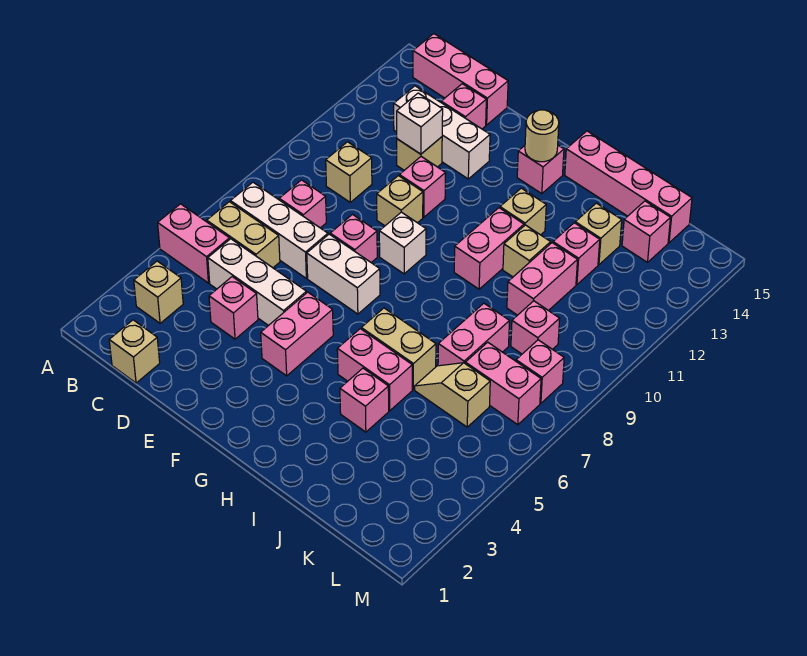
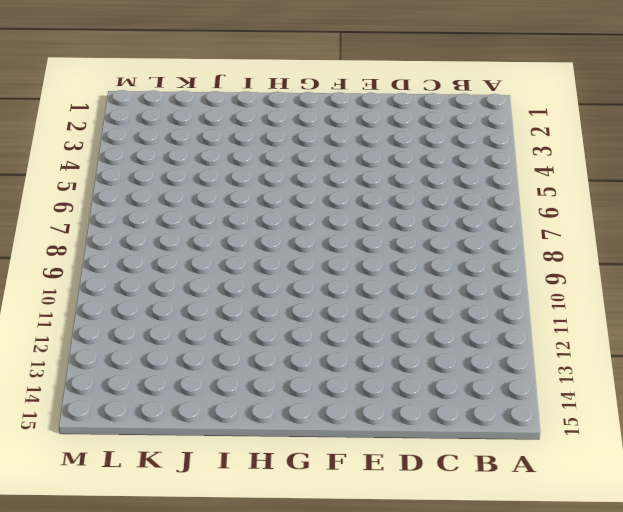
none -> pink 1x2 brick [158,204,230,283]
none -> tan 1x1 brick [134,261,183,323]
none -> tan 1x2 brick [207,202,280,268]
none -> white 1x3 brick [231,182,328,278]

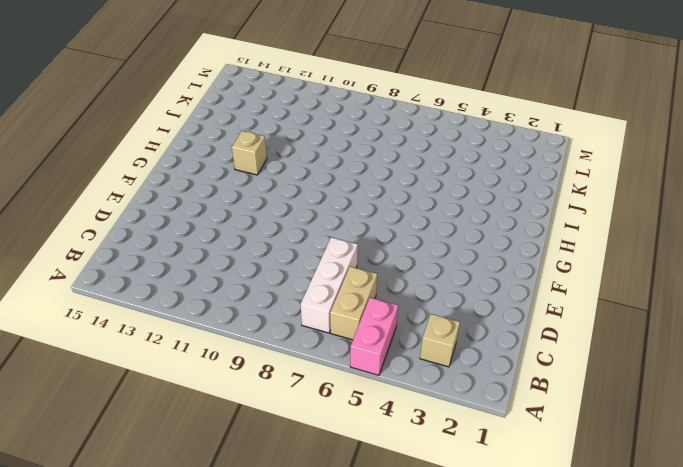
none -> pink 1x3 brick [413,34,508,125]
none -> tan 1x1 brick [109,320,160,383]
none -> white 1x3 brick [208,239,307,326]
none -> pink 1x1 brick [279,180,326,228]

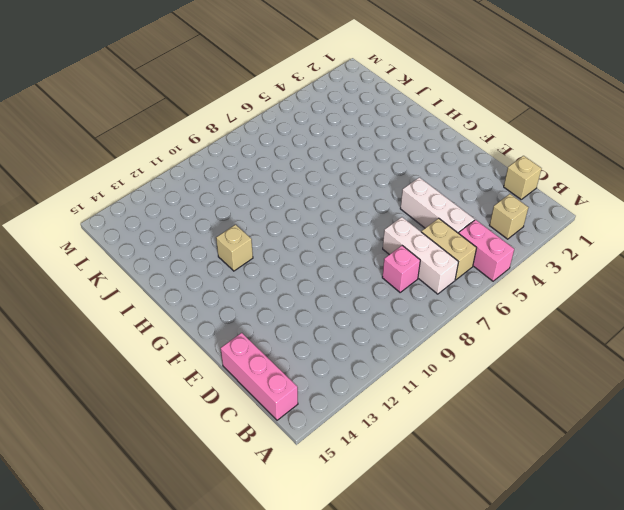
none -> tan 1x1 brick [326,142,372,202]
none -> white 1x3 brick [394,86,490,179]
none -> pink 1x1 brick [209,277,258,339]
none -> tan 1x1 brick [397,137,442,170]

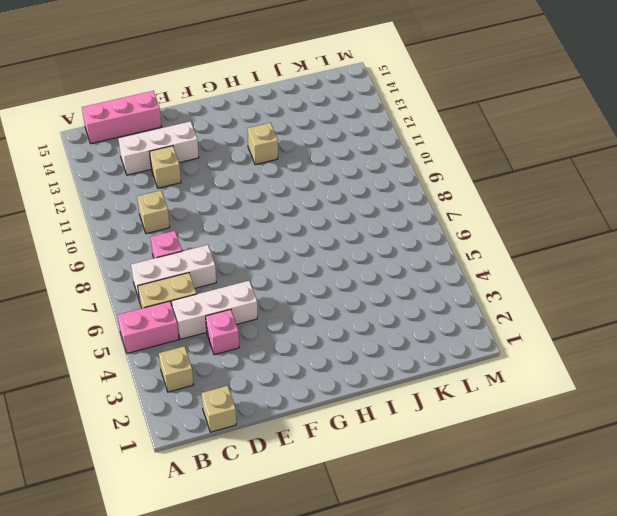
none -> pink 1x1 brick [441,84,486,129]
none -> white 1x2 brick [307,234,380,314]
none -> pink 1x1 brick [330,215,377,263]
none -> tan 1x1 brick [377,176,423,226]

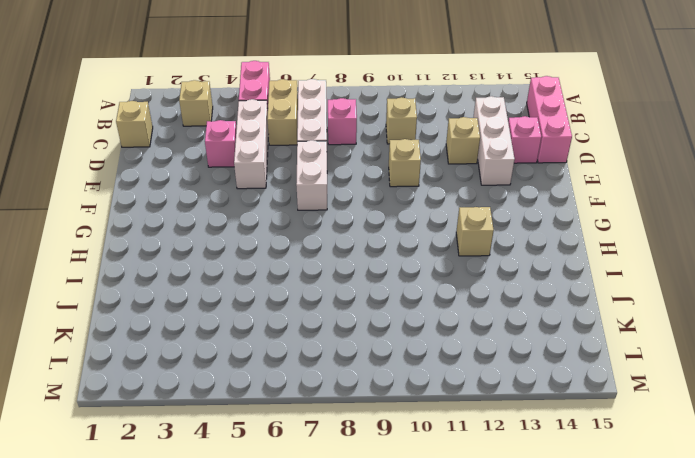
none -> pink 1x1 brick [330,215,377,263]
none -> pink 1x1 brick [399,157,446,217]
none -> pink 1x2 brick [261,292,333,376]
none -> white 1x1 brick [379,212,426,274]

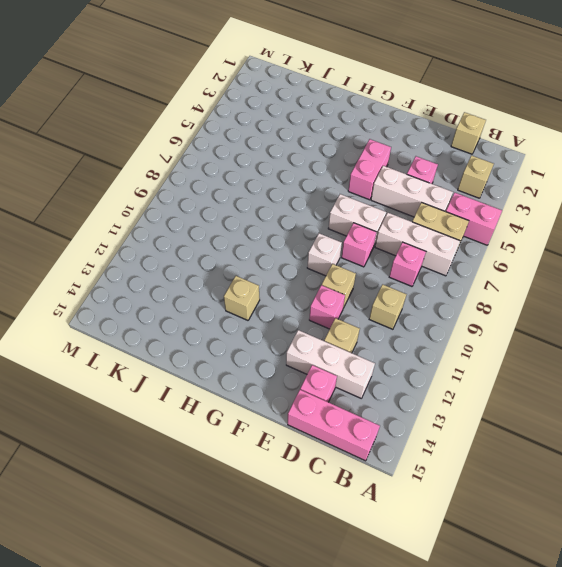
none -> pink 1x1 brick [517,145,564,194]
none -> pink 1x2 brick [337,329,412,411]
none -> tan 1x2 brick [361,308,436,389]
none -> pink 1x2 brick [454,208,524,289]

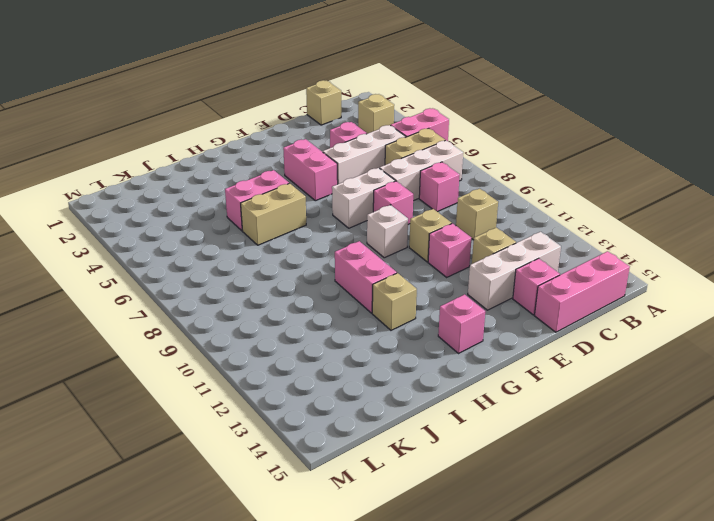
none -> pink 1x4 brick [565,131,692,243]
none -> pink 1x1 brick [340,368,389,432]
none -> tan 1x1 brick [503,225,551,277]
none -> tan 1x2 slope [415,363,490,427]

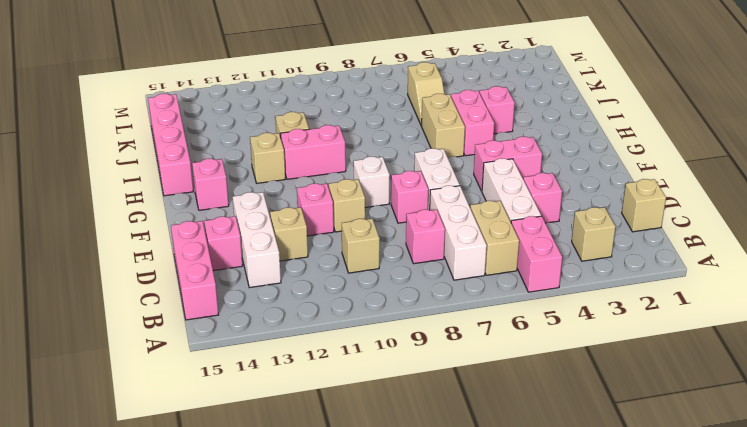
none -> pink 1x2 brick [438,303,510,366]
none -> pink 1x2 brick [507,243,578,315]
none -> pink 1x1 brick [553,223,600,285]
none -> tan 1x1 brick [575,203,622,265]

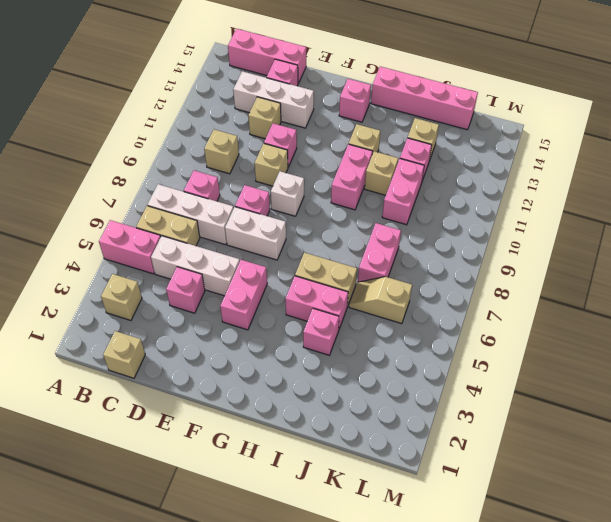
none -> pink 1x2 brick [465,342,541,425]
none -> pink 1x1 brick [511,301,560,354]
none -> pink 1x1 brick [622,201,670,262]
none -> pink 1x1 brick [516,340,564,403]

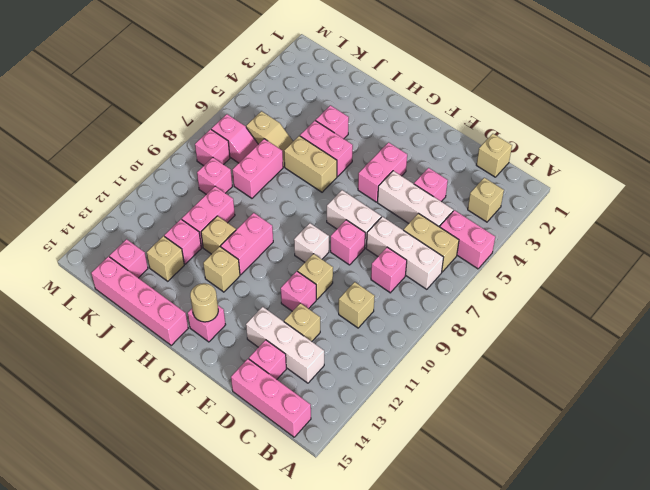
pink 1x2 slope [211,114,258,163] -> pink 1x2 brick [465,342,541,425]
none -> white 1x1 brick [397,93,443,154]

